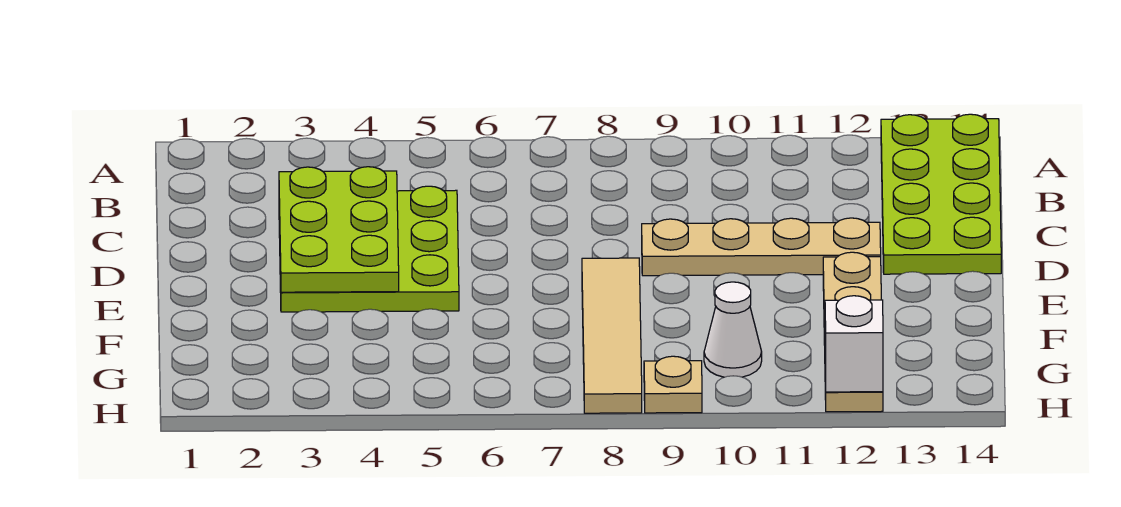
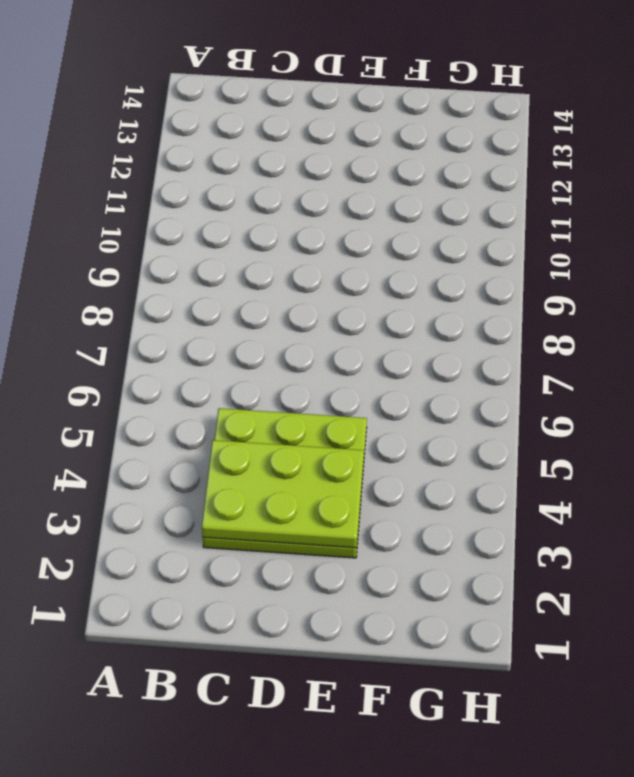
none -> lime 2x4 plate [881,114,1001,274]
none -> tan 1x4 plate [642,218,881,276]

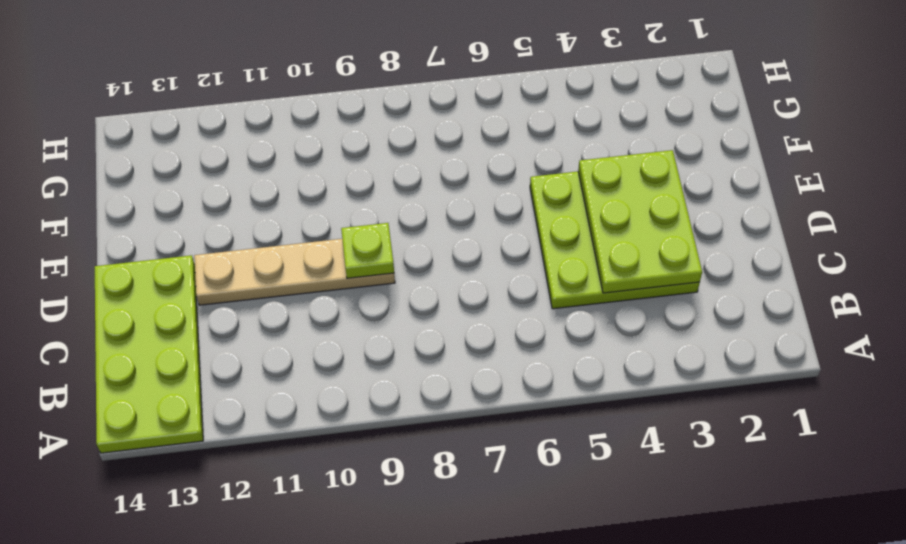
lime 1x1 plate [341,223,394,278] -> none
none -> tan 1x4 tile [582,258,642,413]
none -> tan 1x4 plate [823,252,883,412]

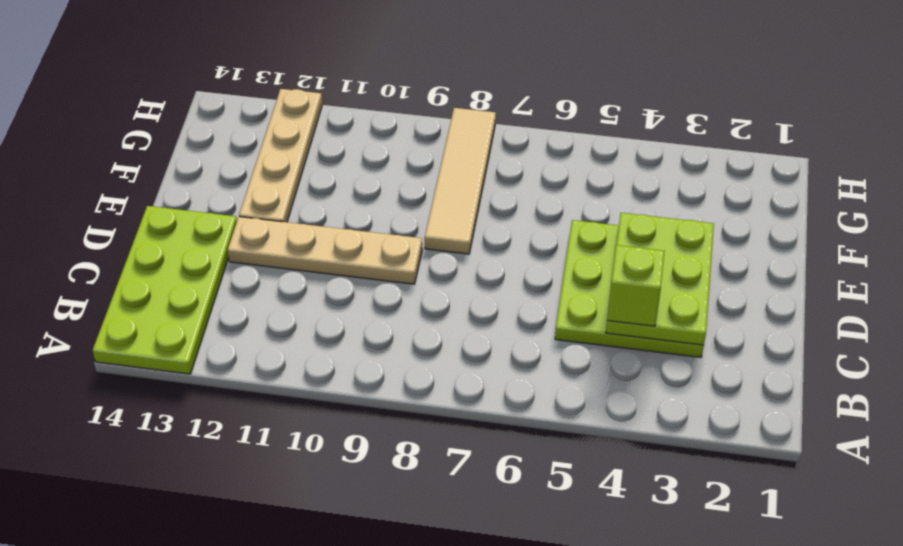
lime 1x1 brick [607,245,665,326] -> none
none -> white 1x1 cone [704,282,762,377]
none -> tan 1x1 plate [644,356,702,413]

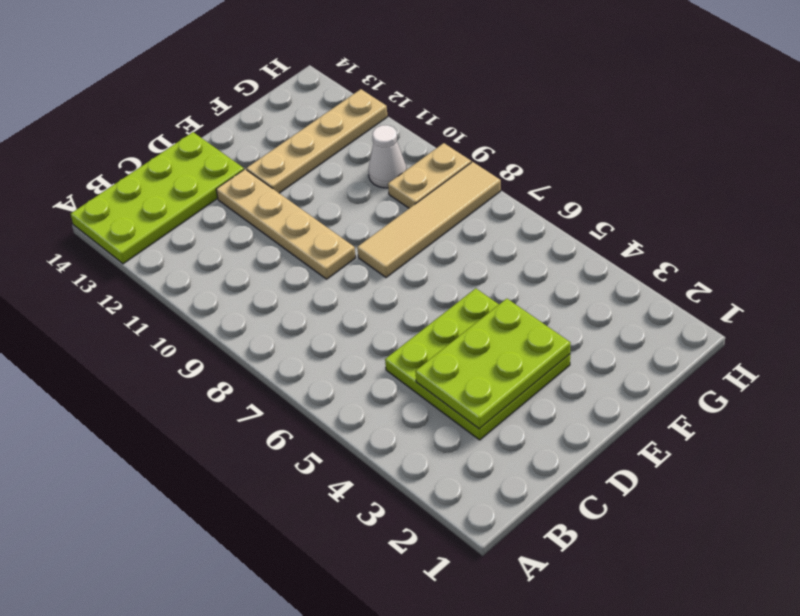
tan 1x2 plate [388,143,471,208] -> tan 1x1 plate [644,356,702,413]
none -> white 1x1 brick [825,296,883,392]

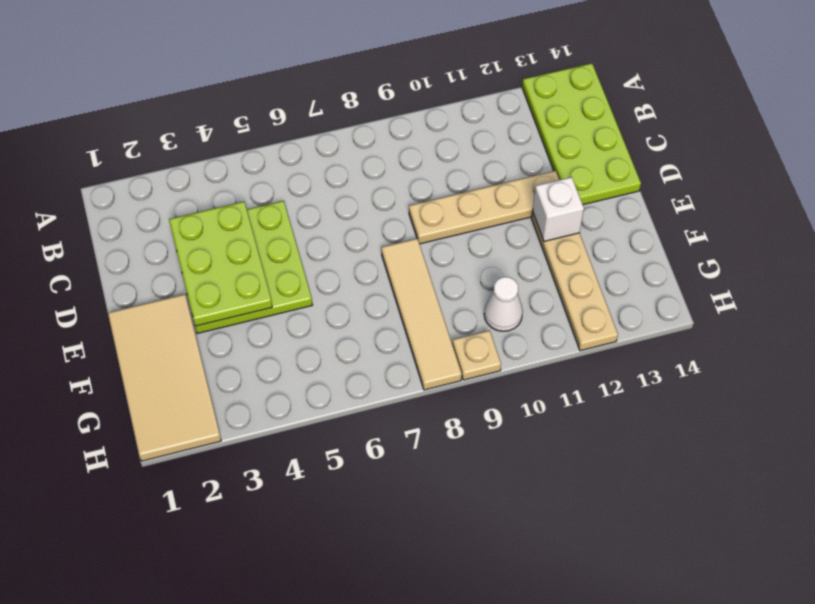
tan 2x4 tile [108,294,221,461] -> none
white 1x1 brick [533,177,584,241] -> white 1x1 brick moved to [825,296,883,392]

